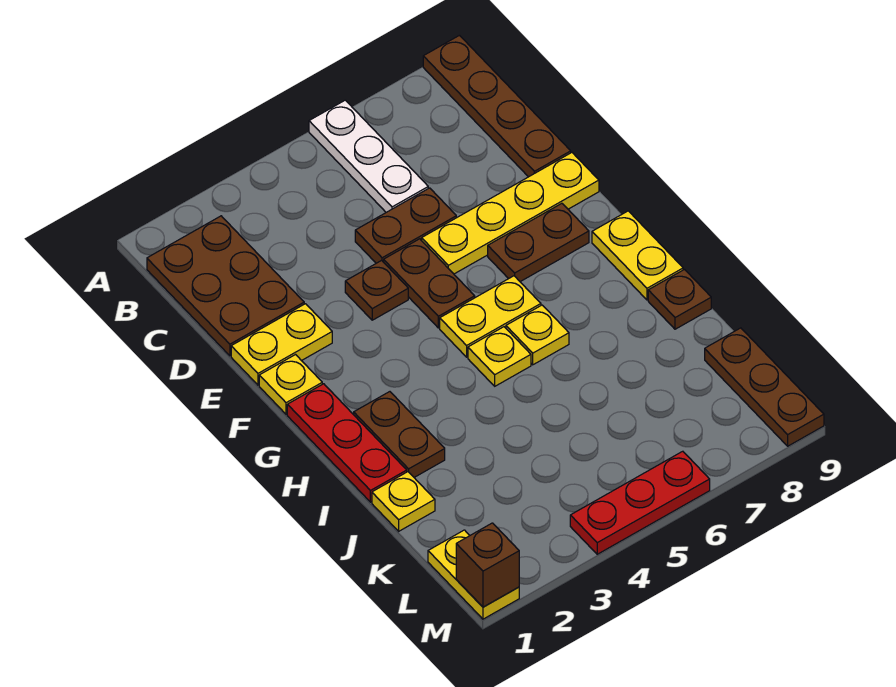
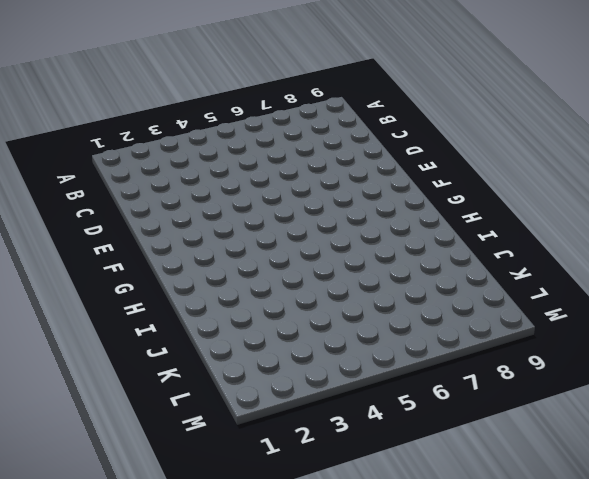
none -> white 1x3 plate [309,100,428,212]
none -> brown 1x4 plate [423,35,571,177]
none -> brown 2x3 plate [147,216,304,356]

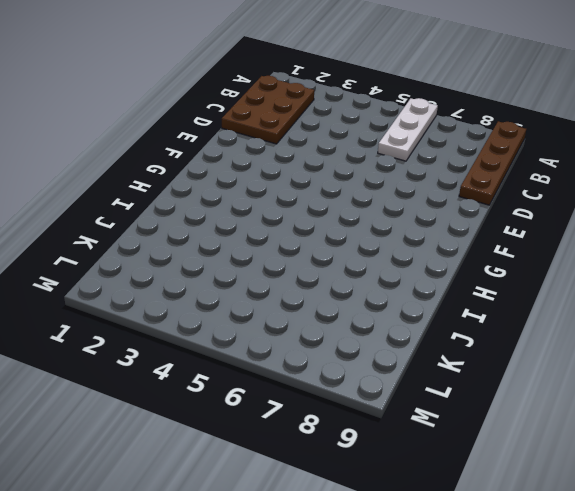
none -> brown 1x2 plate [355,188,456,263]
none -> yellow 1x2 plate [231,304,332,385]
none -> brown 1x1 plate [345,260,408,320]

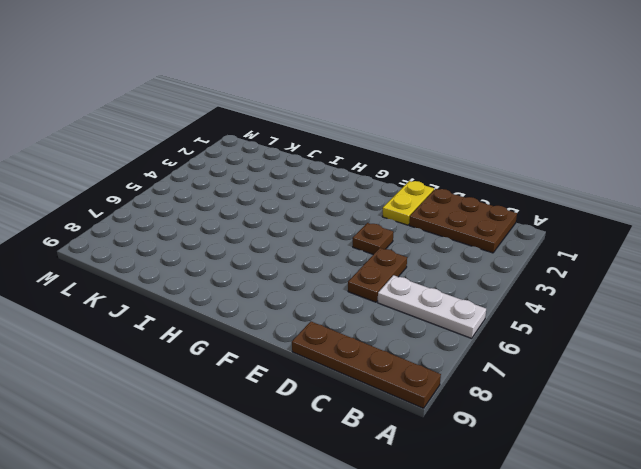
none -> brown 1x2 plate [384,239,475,328]
none -> yellow 1x4 plate [422,153,599,274]
none -> yellow 1x1 plate [259,355,322,414]

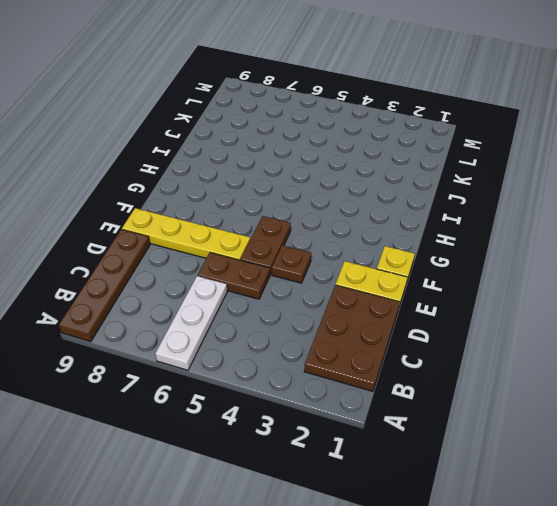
none -> brown 1x2 plate [488,203,589,282]
none -> red 1x3 plate [287,384,407,502]
none -> yellow 1x2 plate [440,276,541,357]

